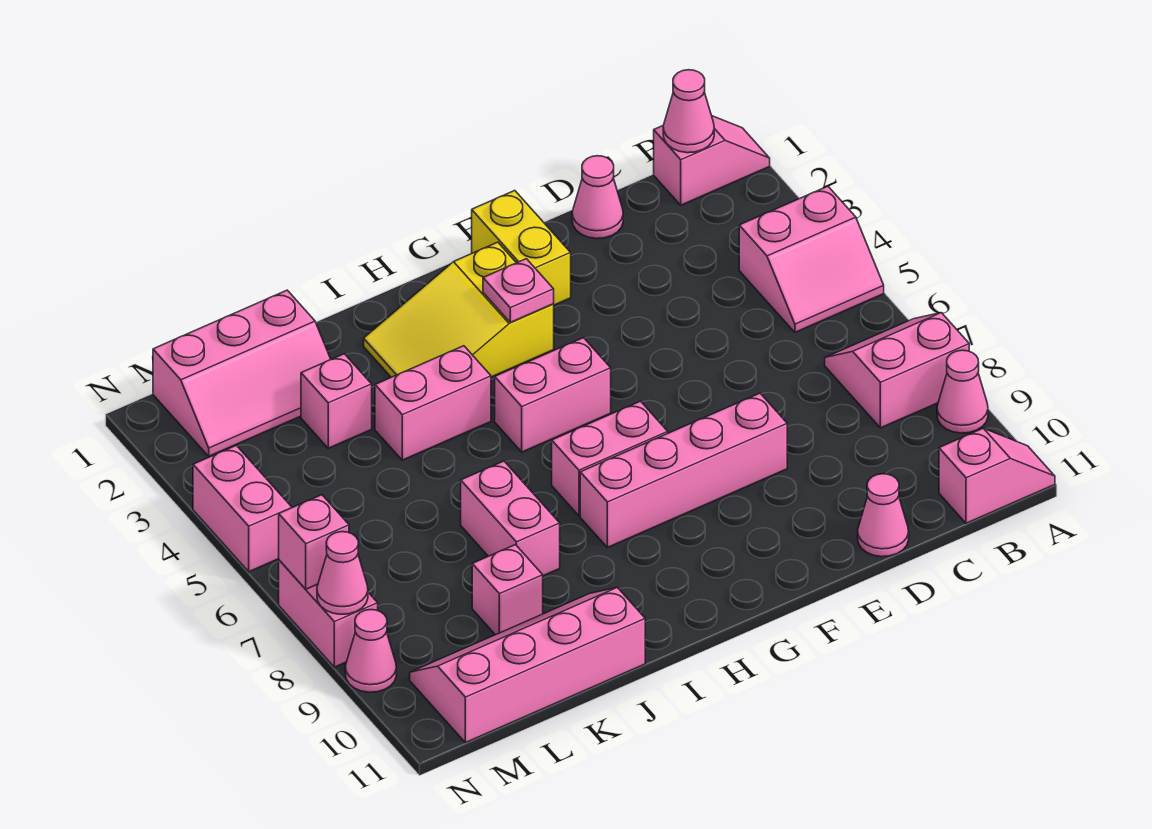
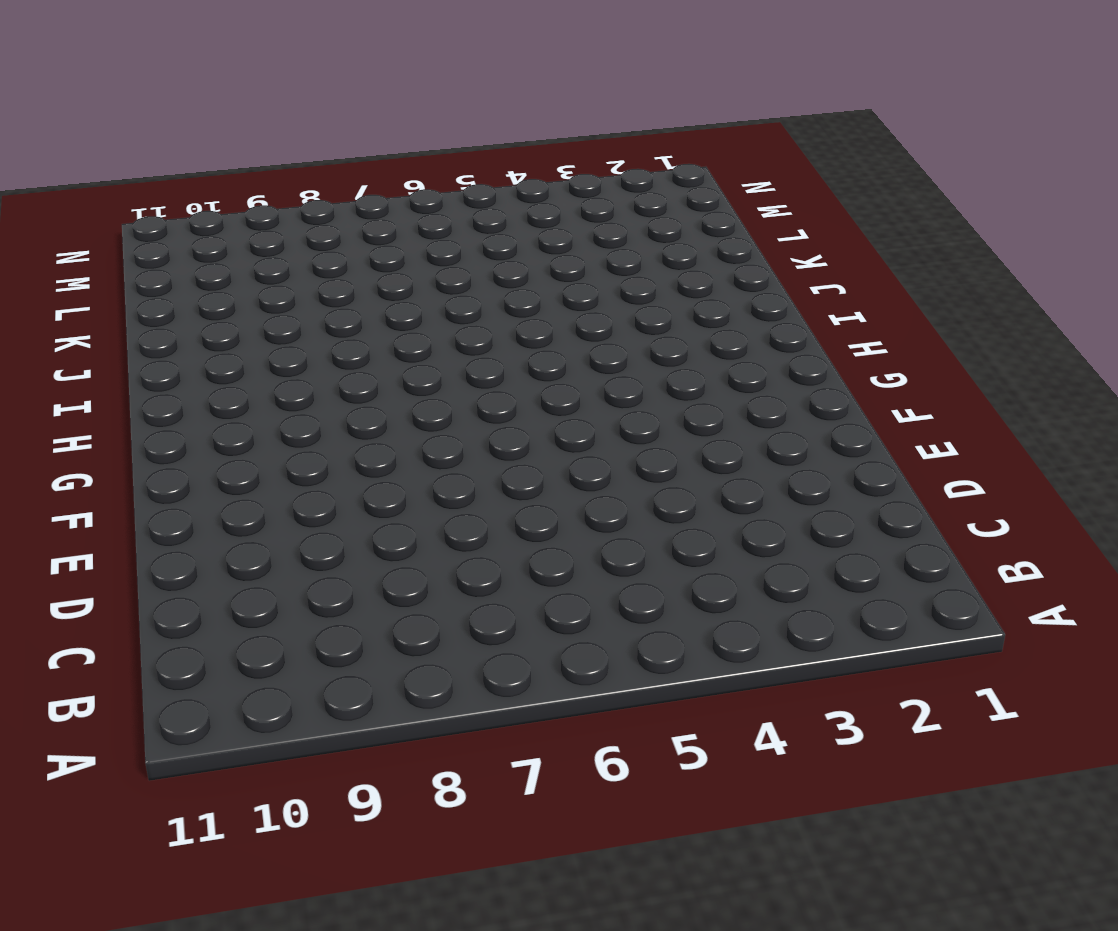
none -> pink 1x2 slope [654,116,770,205]
none -> pink 2x2 slope [739,186,884,332]
none -> pink 2x2 slope [825,313,969,428]

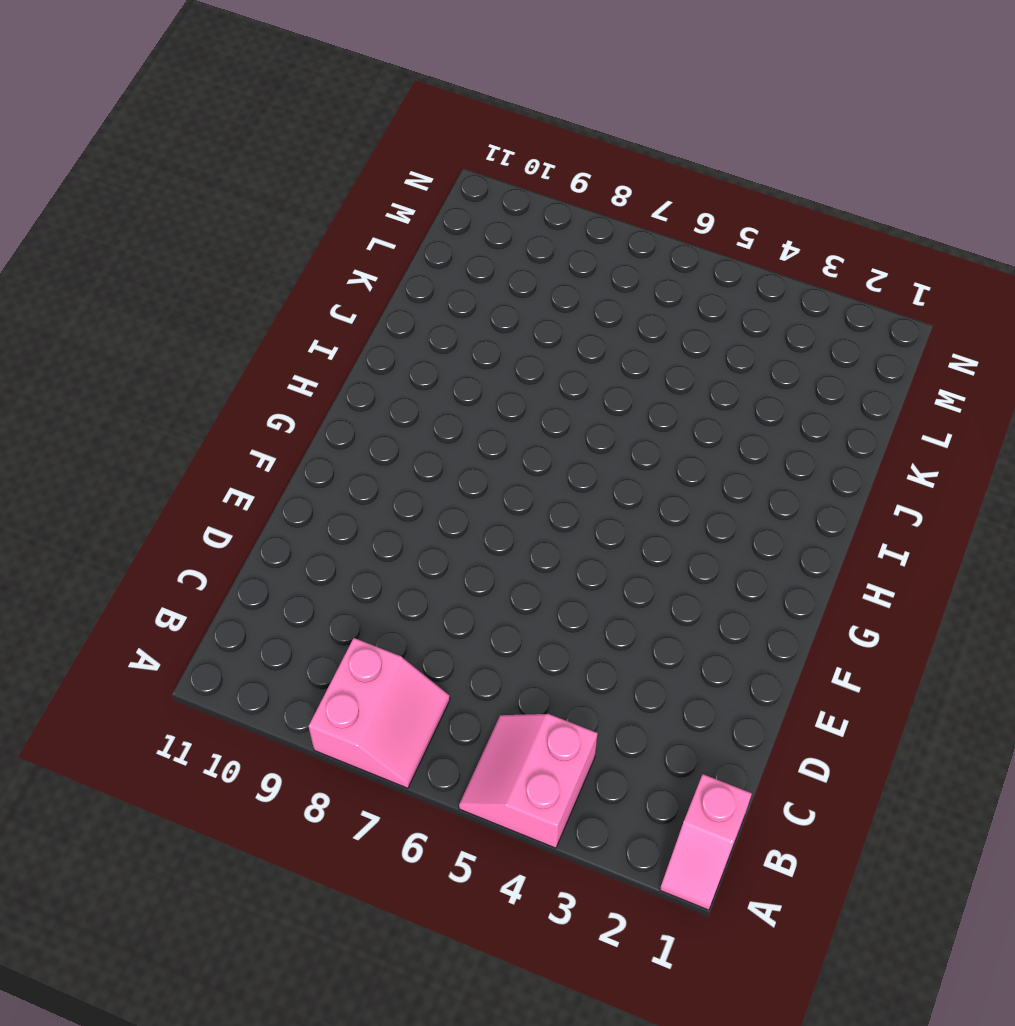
none -> pink 1x1 cone [937,350,988,433]
none -> pink 1x2 slope [939,428,1055,523]
none -> pink 1x1 cone [572,156,623,239]

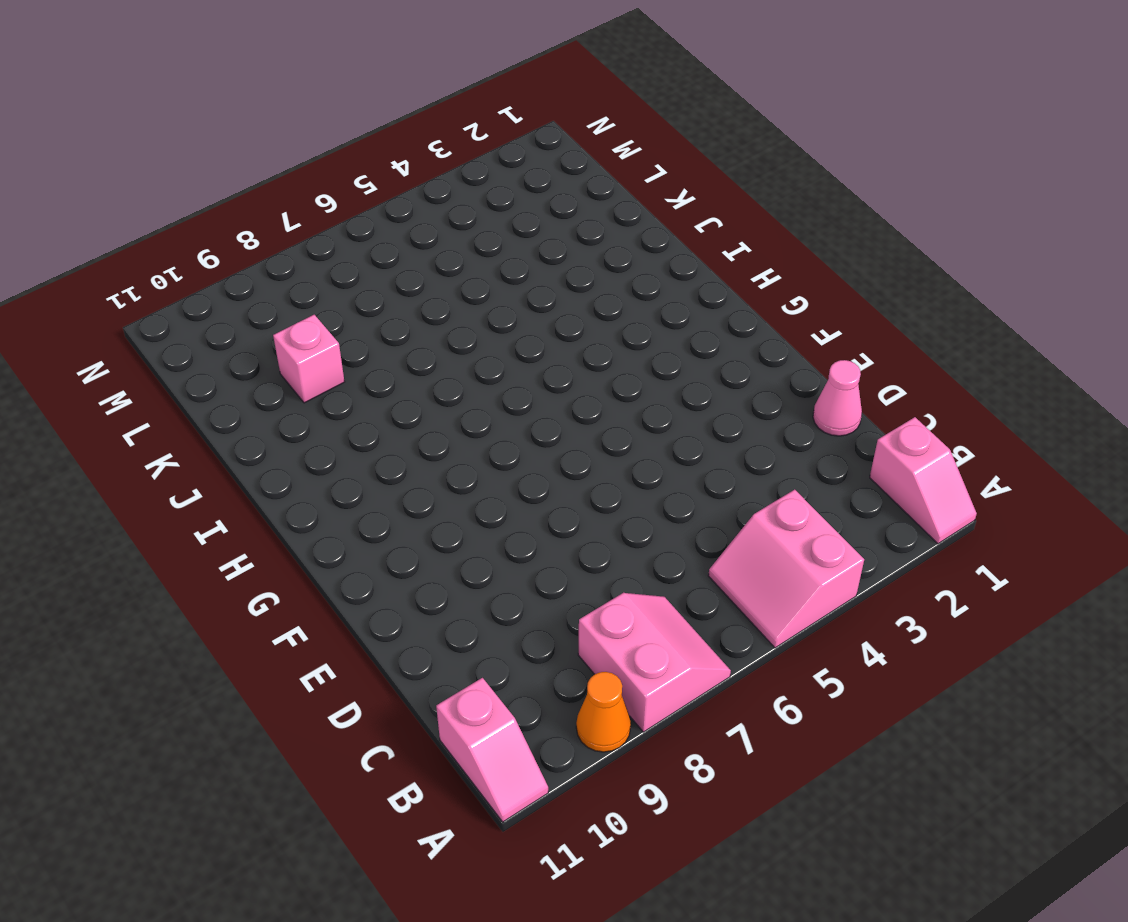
orange 1x1 cone [576,672,631,752] -> pink 1x1 cone [937,350,988,433]
none -> pink 1x1 cone [858,474,909,557]
none -> pink 1x4 brick [580,393,787,548]
none -> yellow 1x2 brick [472,191,571,305]

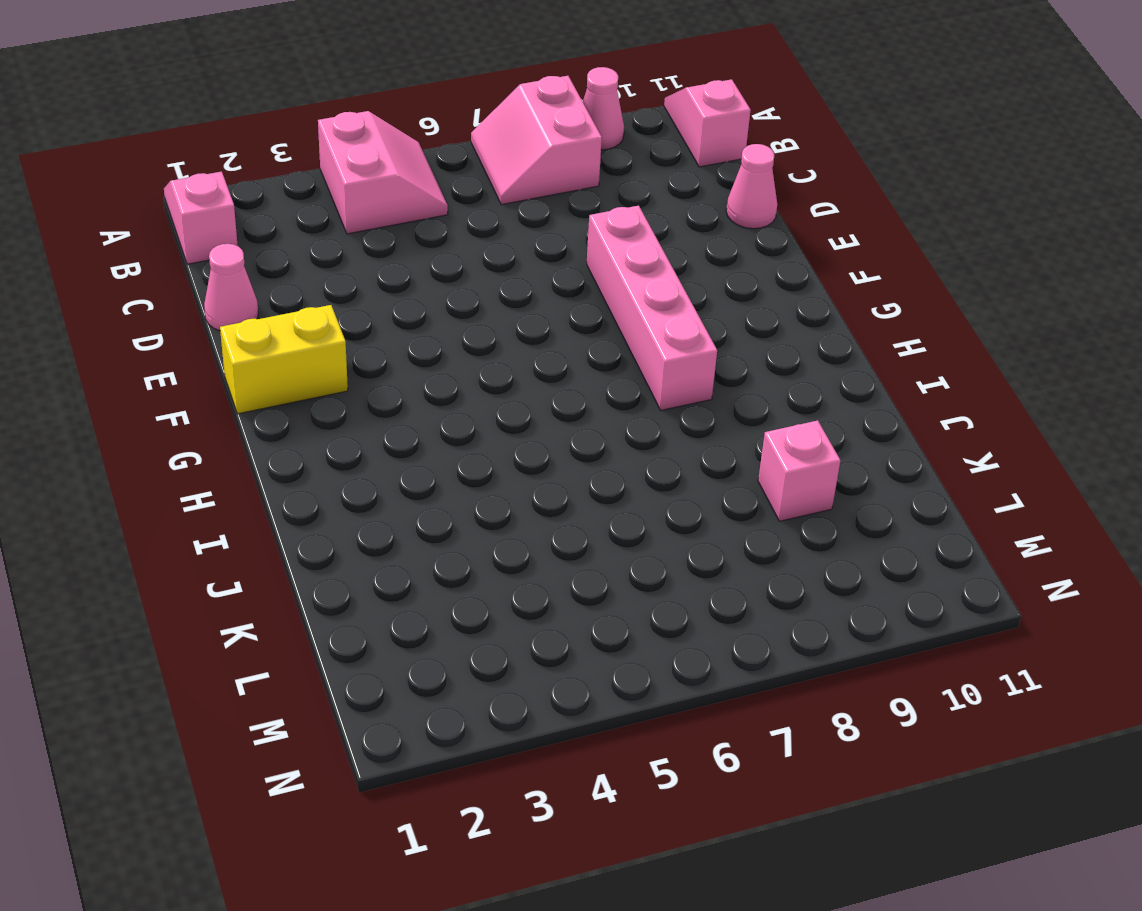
none -> yellow 2x3 slope [364,242,554,377]
none -> pink 1x2 brick [495,338,611,452]
none -> pink 1x2 brick [552,401,668,516]

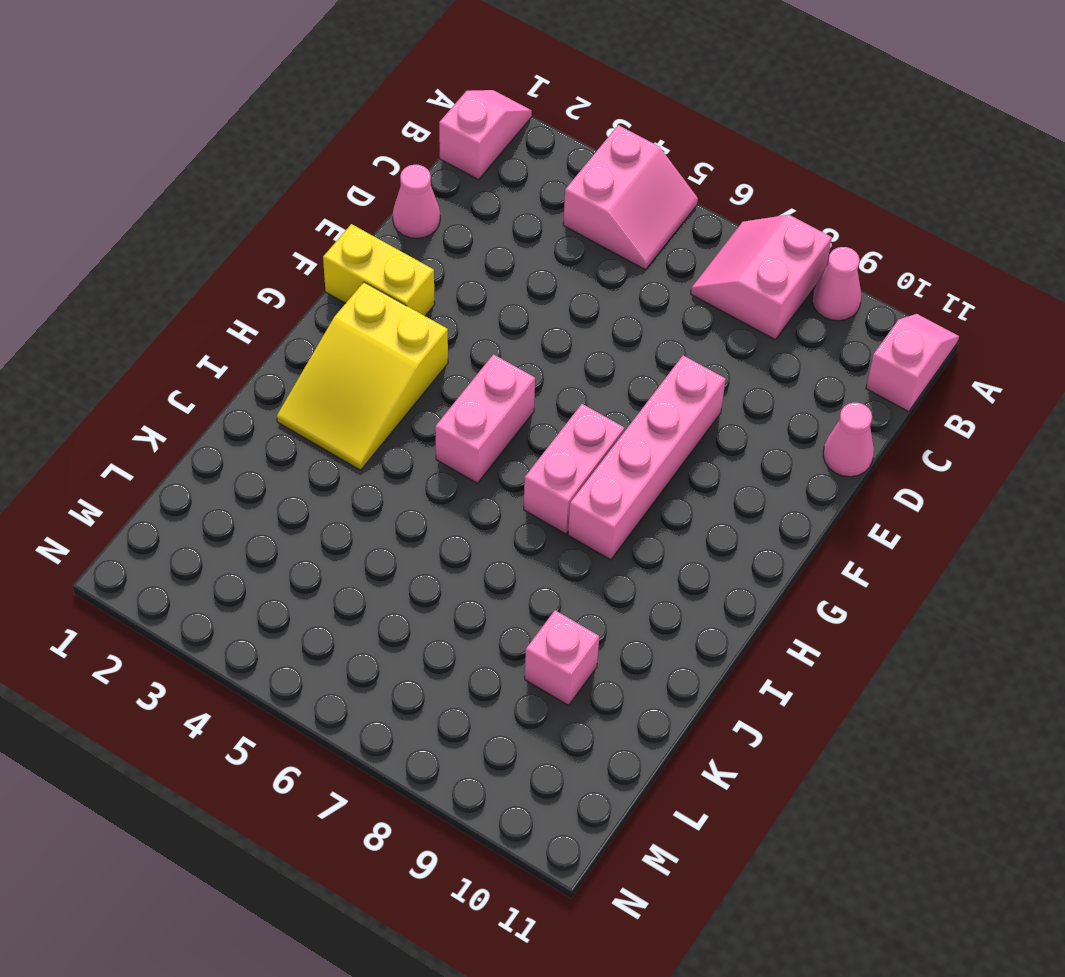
none -> pink 1x2 brick [375,346,491,460]
none -> pink 1x2 brick [461,461,560,576]
none -> pink 2x4 slope [410,587,645,743]

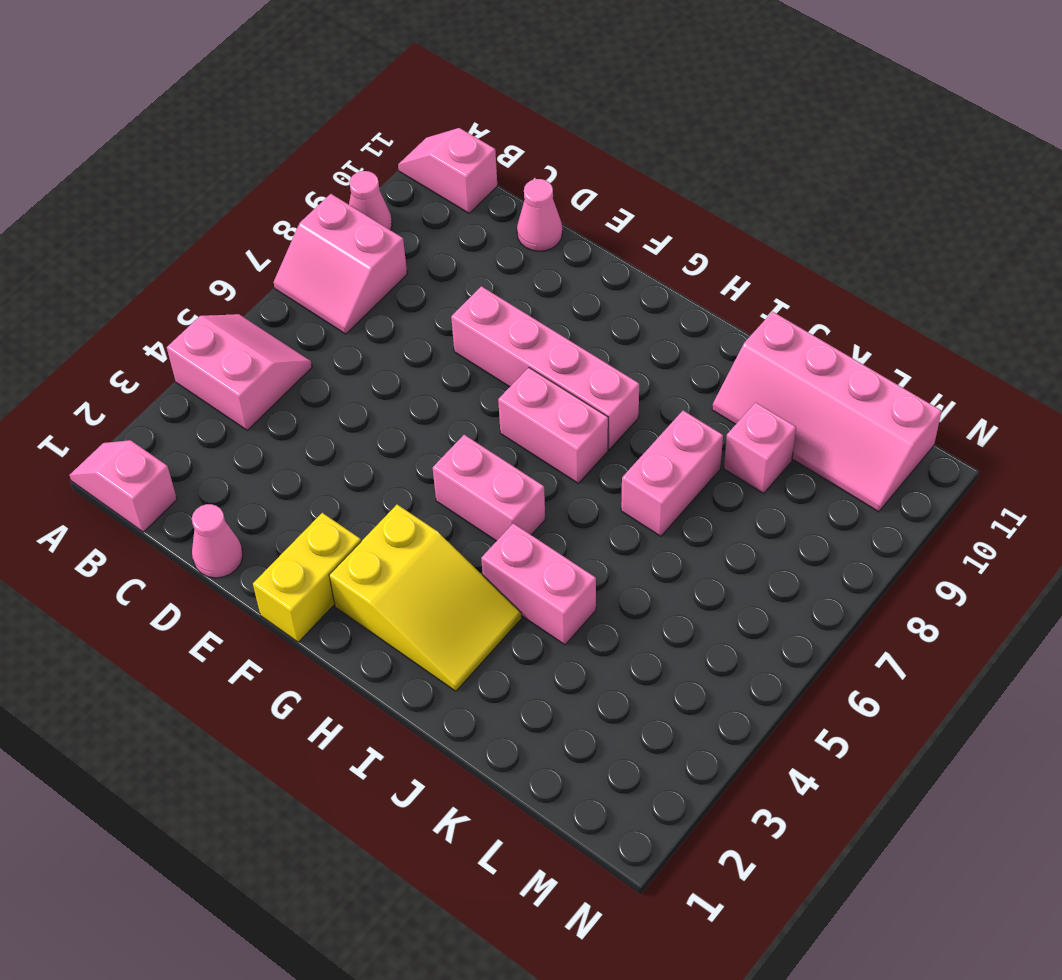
none -> pink 2x3 slope [153,290,331,456]
none -> pink 1x1 brick [301,354,372,448]
none -> pink 1x2 brick [193,445,292,572]

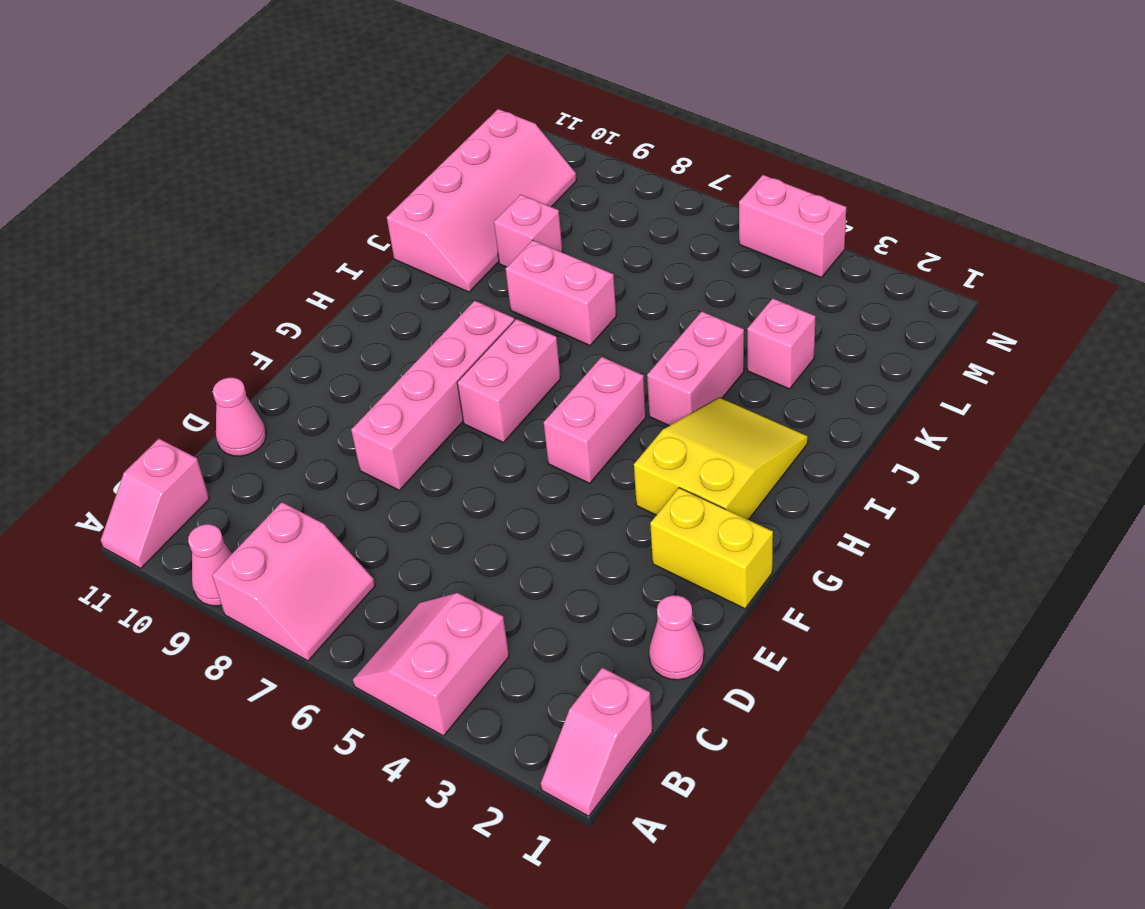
none -> pink 2x3 slope [153,290,331,456]
none -> pink 1x2 brick [279,560,378,667]
none -> pink 1x1 cone [345,610,396,692]

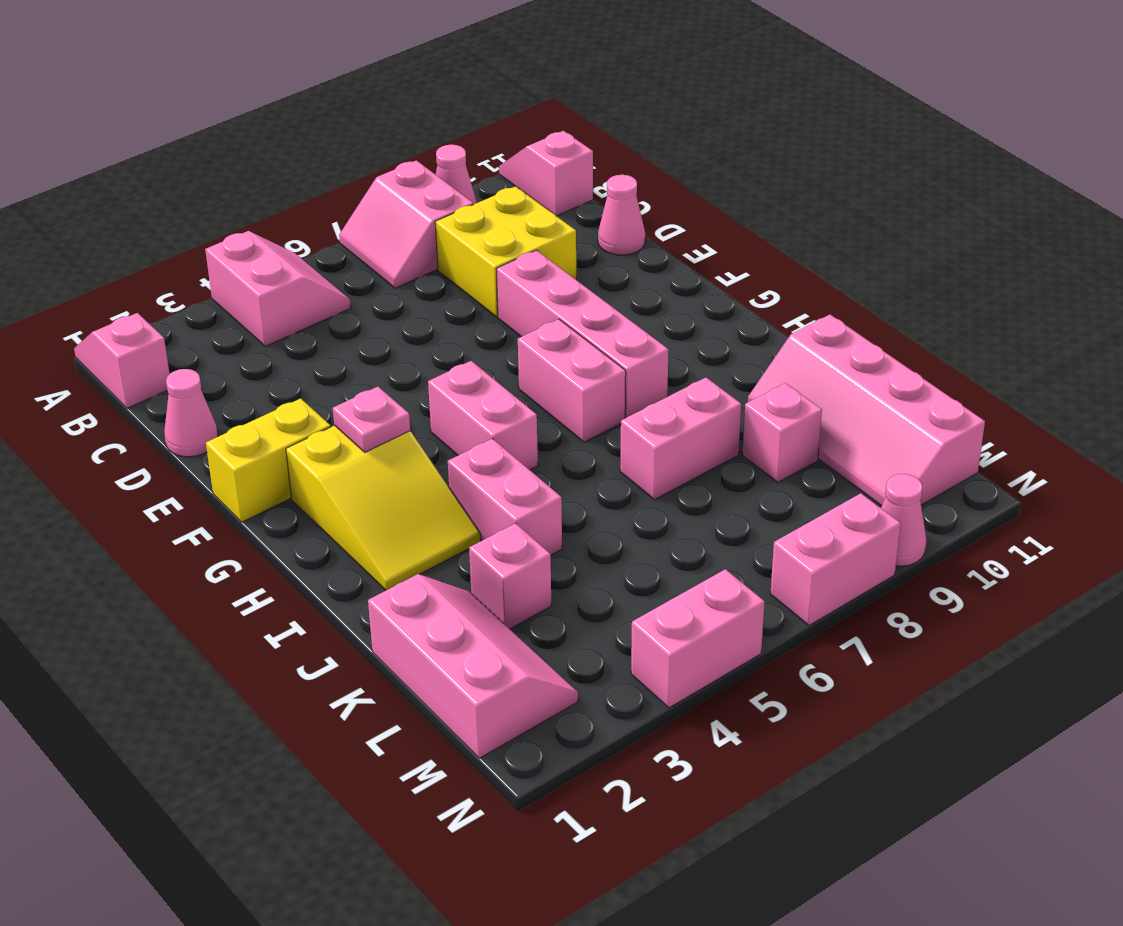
yellow 2x2 brick [435,186,576,317] -> none
none -> pink 1x1 cone [663,70,714,153]
none -> pink 1x1 brick [279,495,349,589]
none -> pink 1x1 cone [317,532,368,614]

